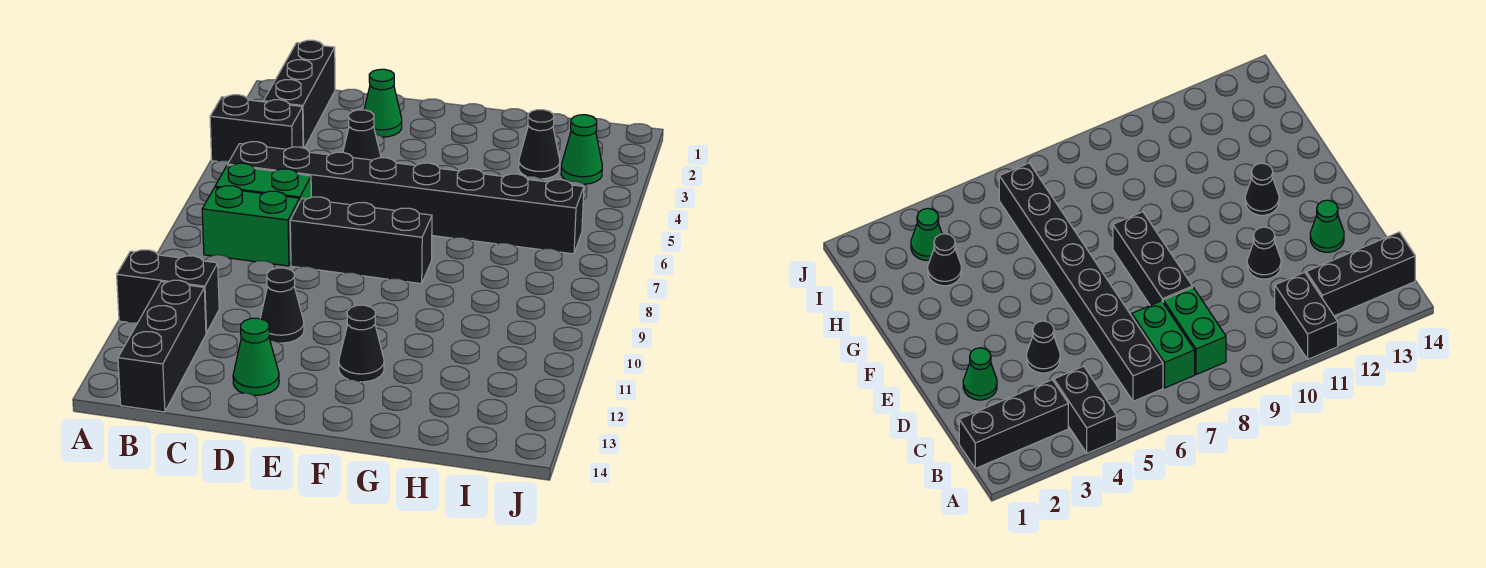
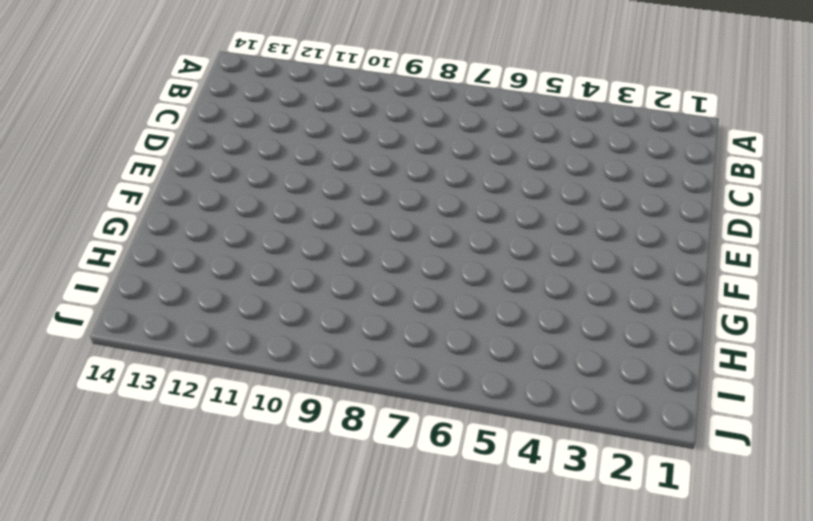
none -> black 1x2 brick [210,95,303,162]
none -> black 1x2 brick [117,250,219,333]
none -> black 1x3 brick [264,40,335,148]

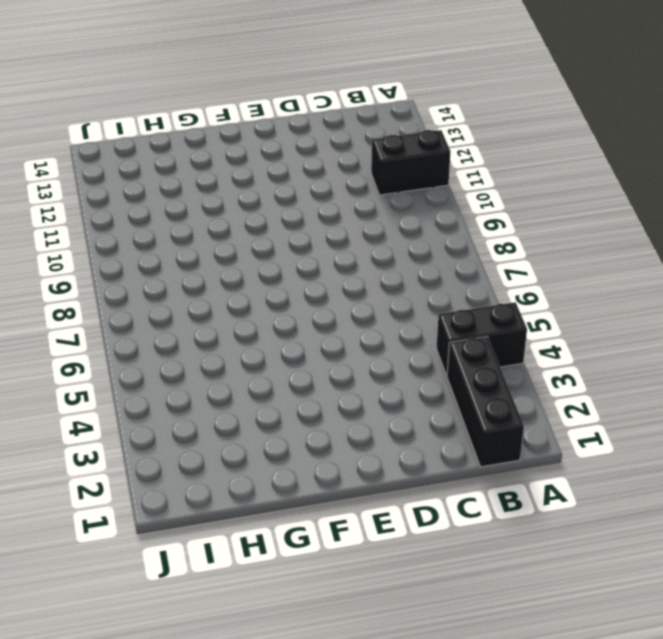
none -> black 1x8 brick [228,142,584,254]
none -> green 1x2 brick [215,163,311,201]
none -> green 1x2 brick [202,186,300,266]

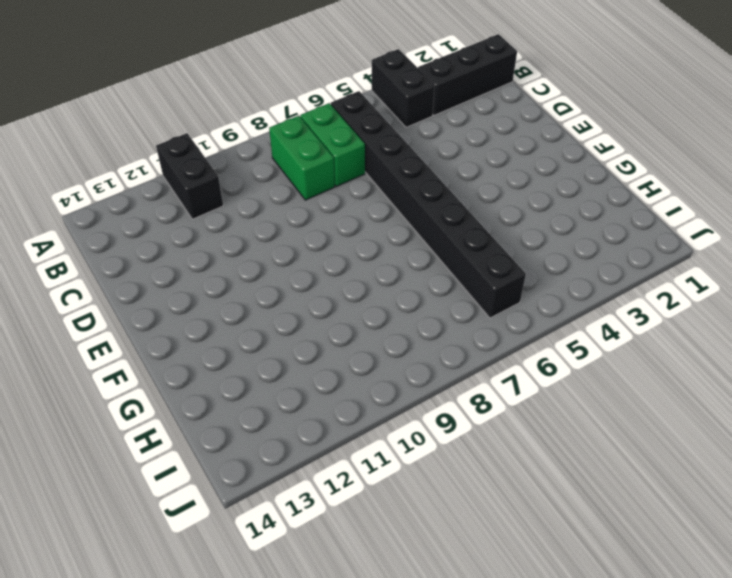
none -> black 1x3 brick [118,280,206,412]
none -> green 1x1 cone [364,69,402,137]
none -> black 1x1 cone [343,110,381,160]

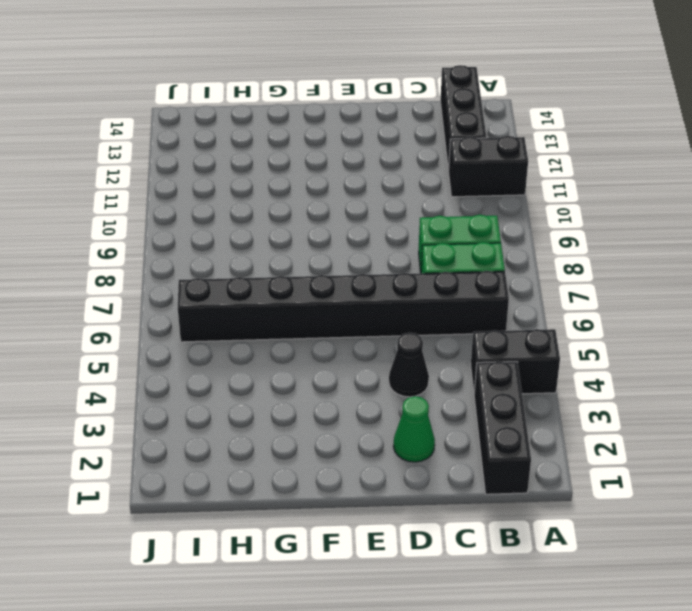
none -> black 1x3 brick [290,197,432,284]
none -> black 1x1 cone [260,268,304,343]
none -> green 1x1 cone [233,318,279,395]

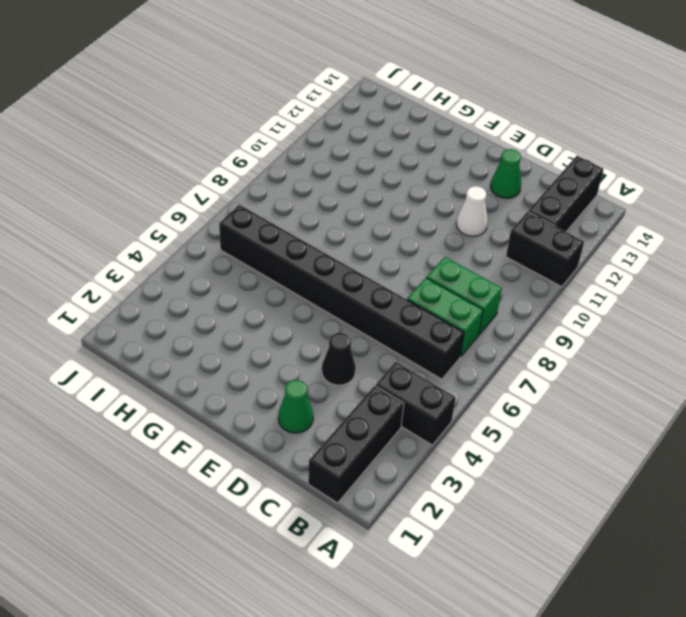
white 1x1 cone [456,186,488,236] -> black 1x1 cone [260,268,304,343]
none -> black 1x3 brick [290,197,432,284]
none -> black 1x1 cone [339,305,384,382]
none -> black 1x1 cone [519,110,560,179]

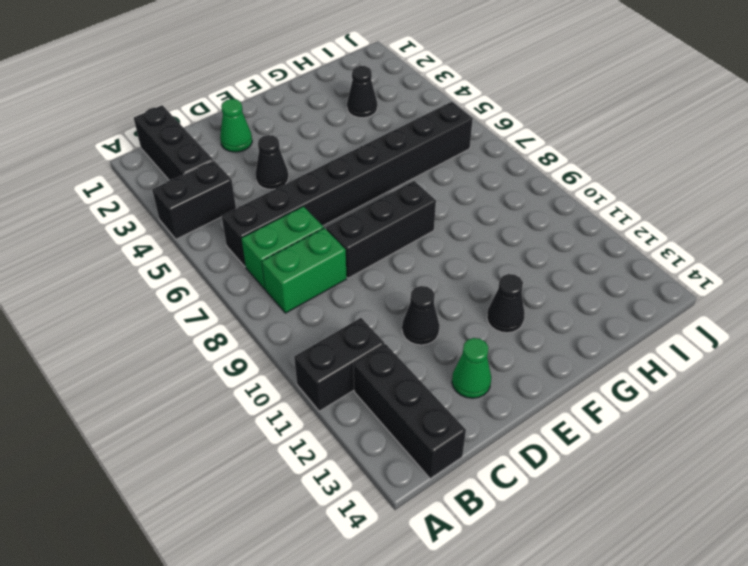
none -> green 1x1 cone [561,115,602,184]

